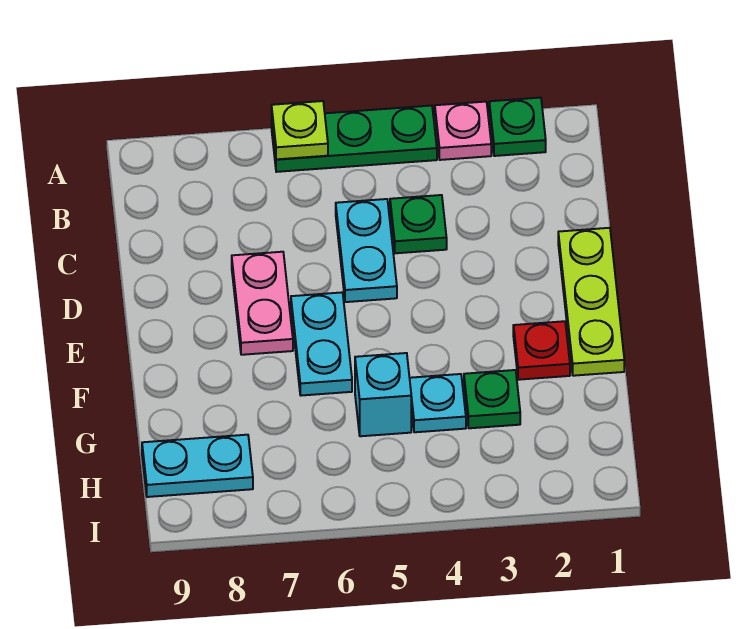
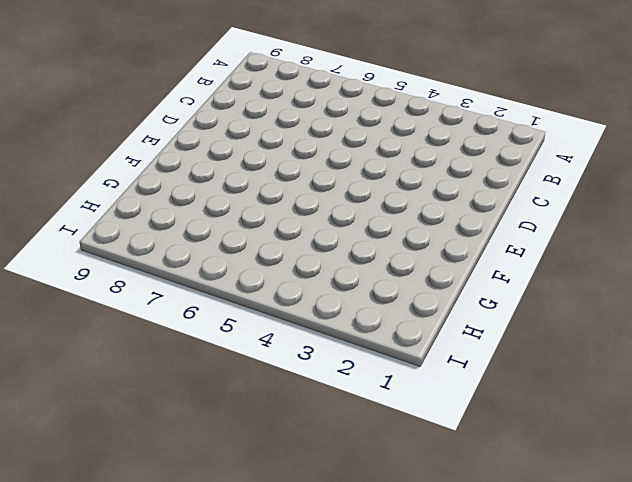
none -> green 1x1 plate [489,98,546,156]
none -> pink 1x1 plate [435,102,491,160]
none -> green 1x3 plate [272,106,437,172]

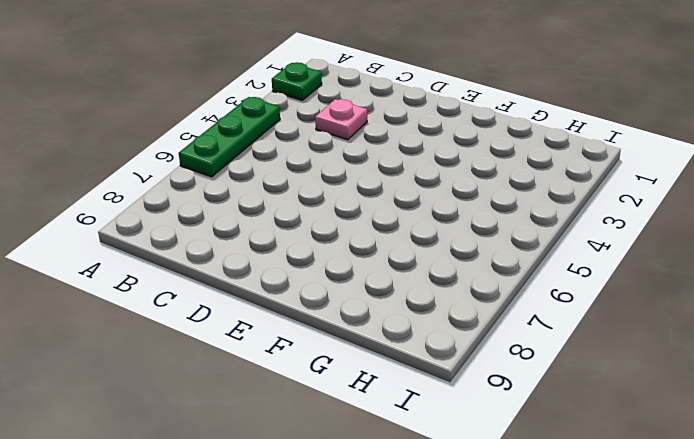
pink 1x1 plate [315,99,367,140] -> pink 1x1 plate moved to [435,102,491,160]
none -> green 1x1 plate [390,195,447,253]
none -> cyan 1x2 plate [336,199,397,302]
none -> lime 1x3 plate [558,228,624,376]

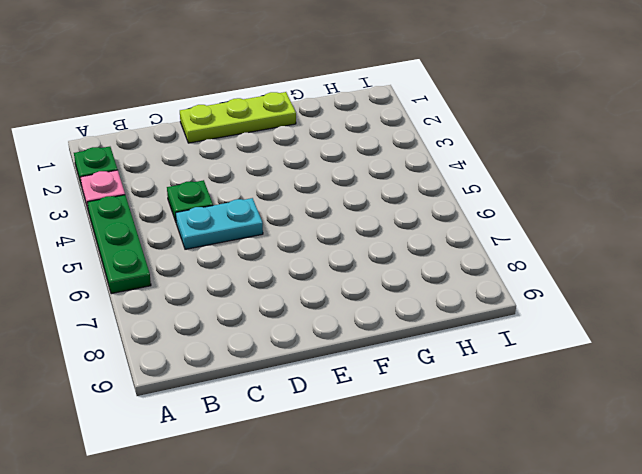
none -> pink 1x2 plate [232,252,293,355]
none -> cyan 1x2 plate [291,292,352,396]
none -> red 1x1 plate [513,321,570,380]

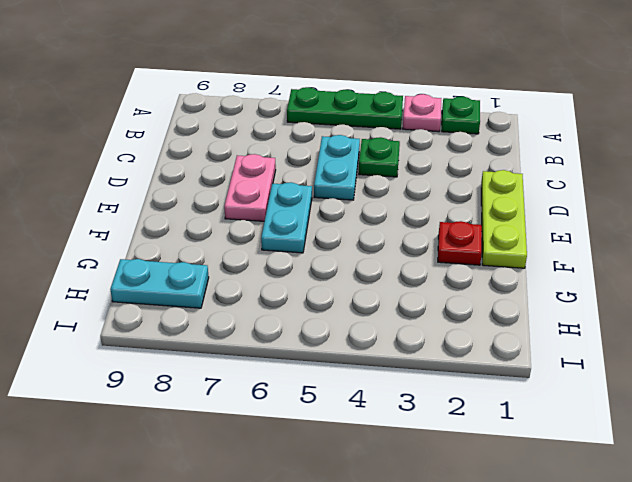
none -> green 1x1 plate [464,370,520,428]
none -> cyan 1x1 plate [410,374,466,432]
none -> cyan 1x1 brick [355,353,411,436]

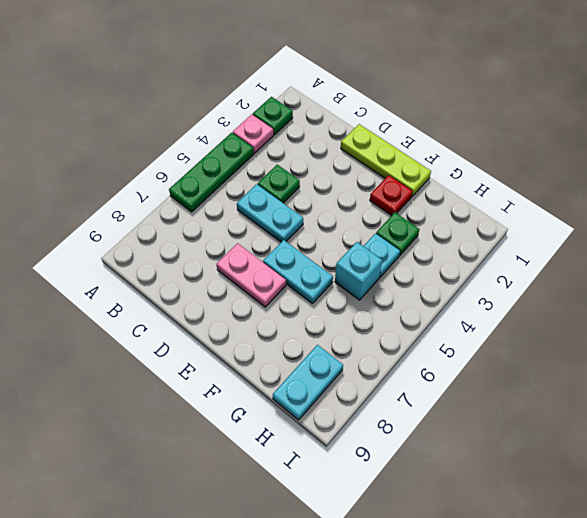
none -> lime 1x1 plate [272,101,328,159]

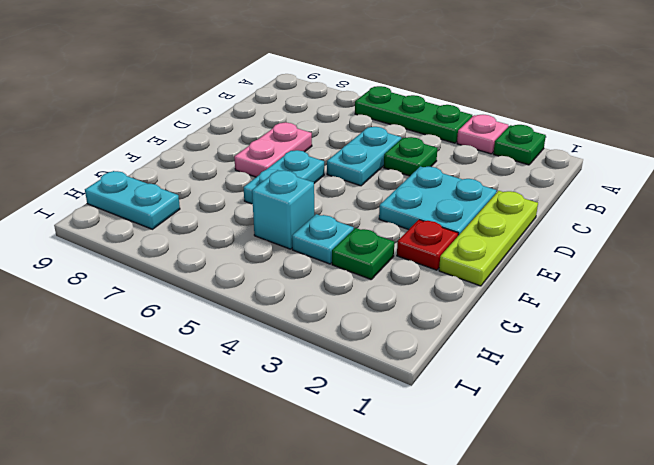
cyan 2x2 plate [379,166,497,236] -> none
none -> lime 1x1 plate [272,101,328,159]

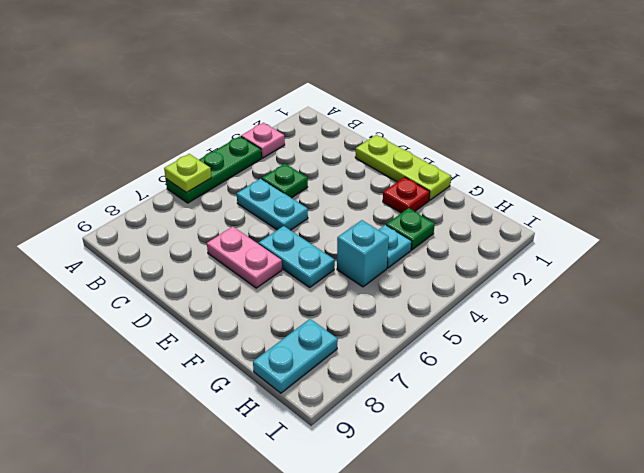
none -> green 1x1 plate [489,98,546,156]

